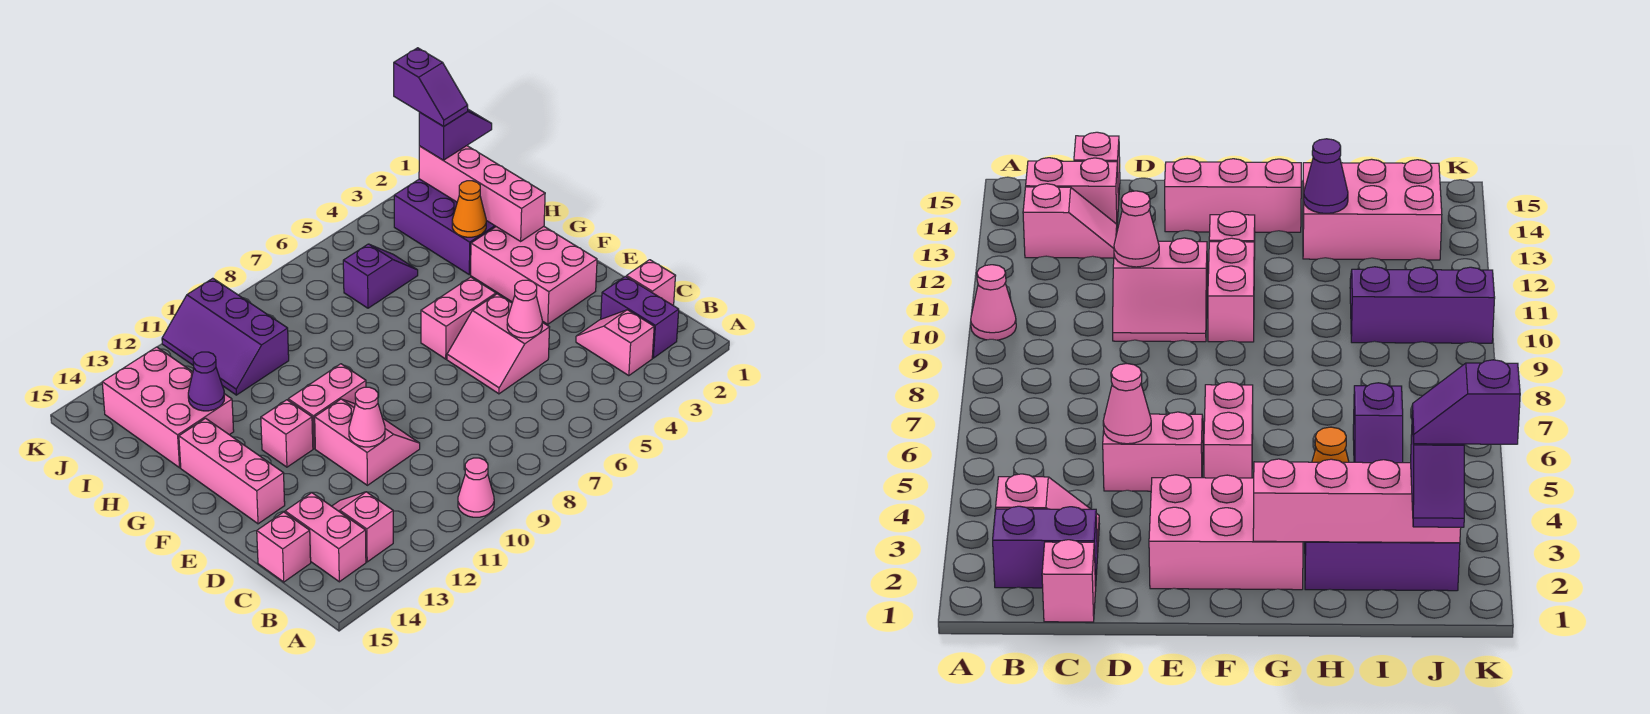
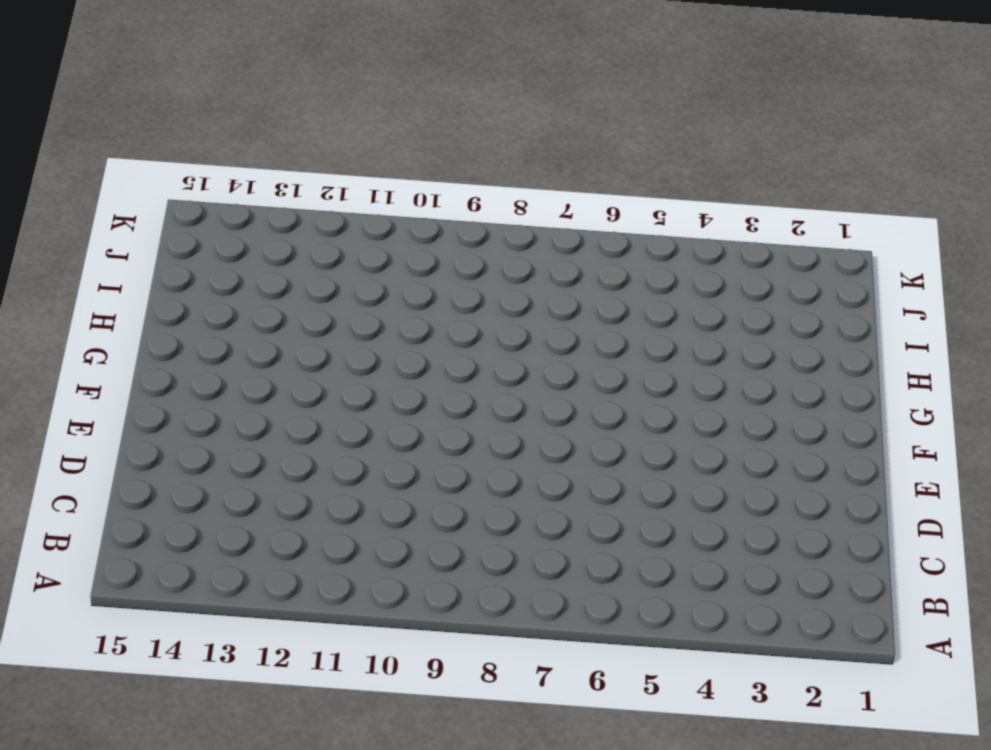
none -> pink 1x1 cone [458,458,494,517]
none -> purple 1x2 brick [601,276,679,358]
none -> pink 1x2 slope [576,310,654,376]

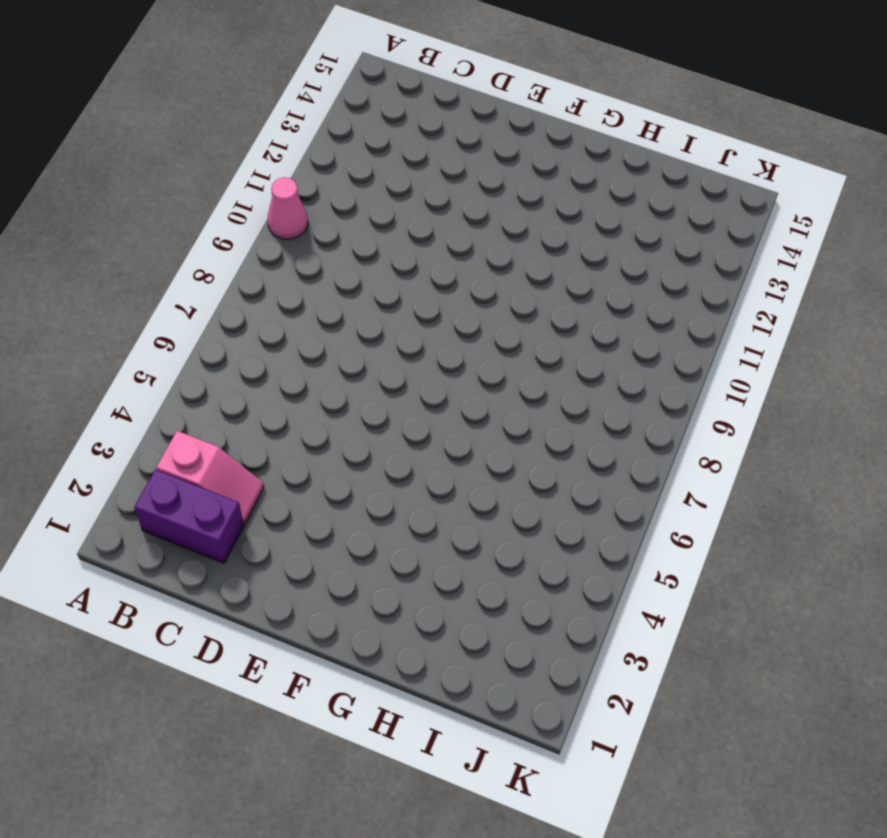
none -> pink 1x2 slope [332,492,393,562]
none -> pink 1x2 brick [285,493,366,582]
none -> pink 1x1 brick [626,260,675,306]

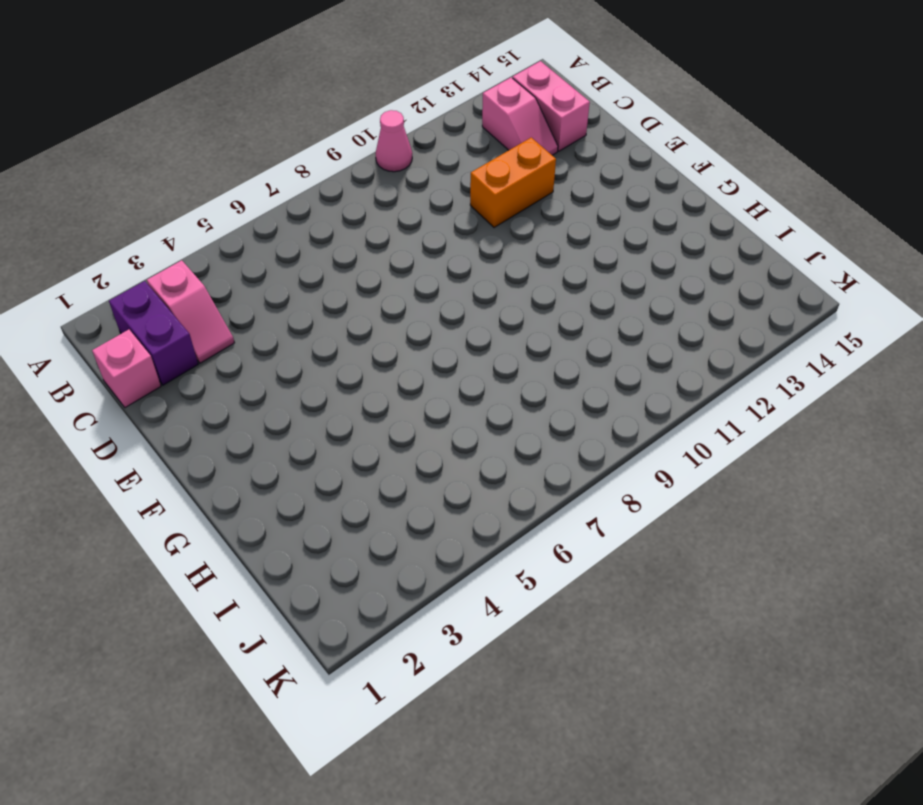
orange 1x2 brick [470,137,556,228] -> pink 2x2 slope [315,399,420,485]
none -> pink 1x1 brick [257,512,311,582]
none -> pink 2x2 slope [447,294,550,394]
none -> pink 2x3 brick [471,227,597,324]

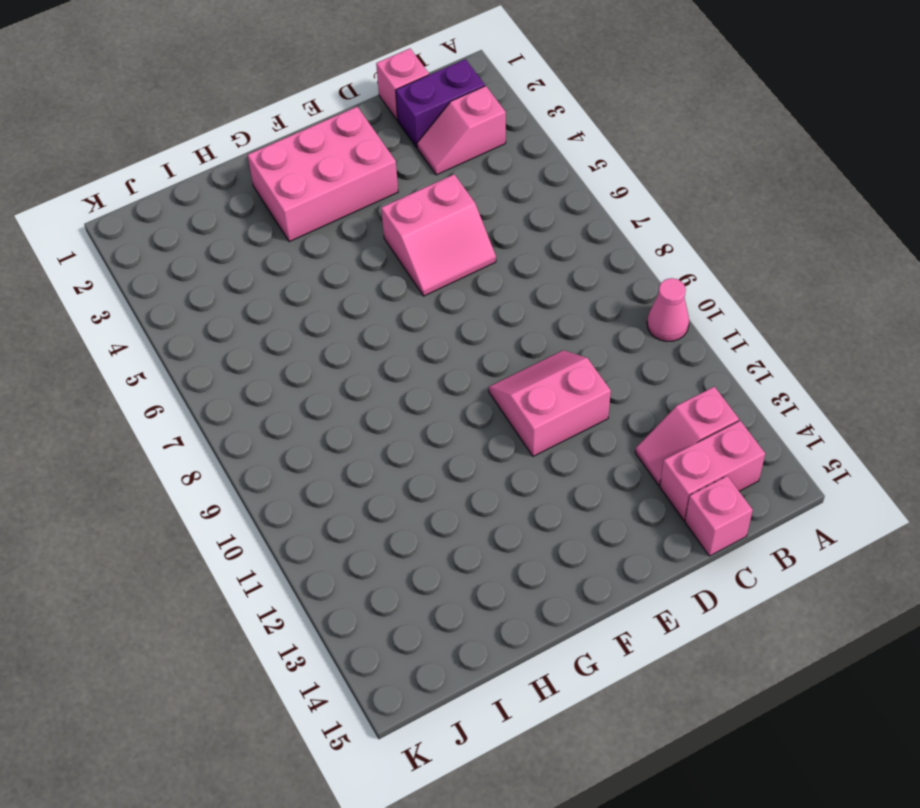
none -> pink 1x3 brick [179,418,285,524]
none -> pink 1x2 brick [421,277,496,359]
none -> pink 1x2 brick [288,364,366,449]

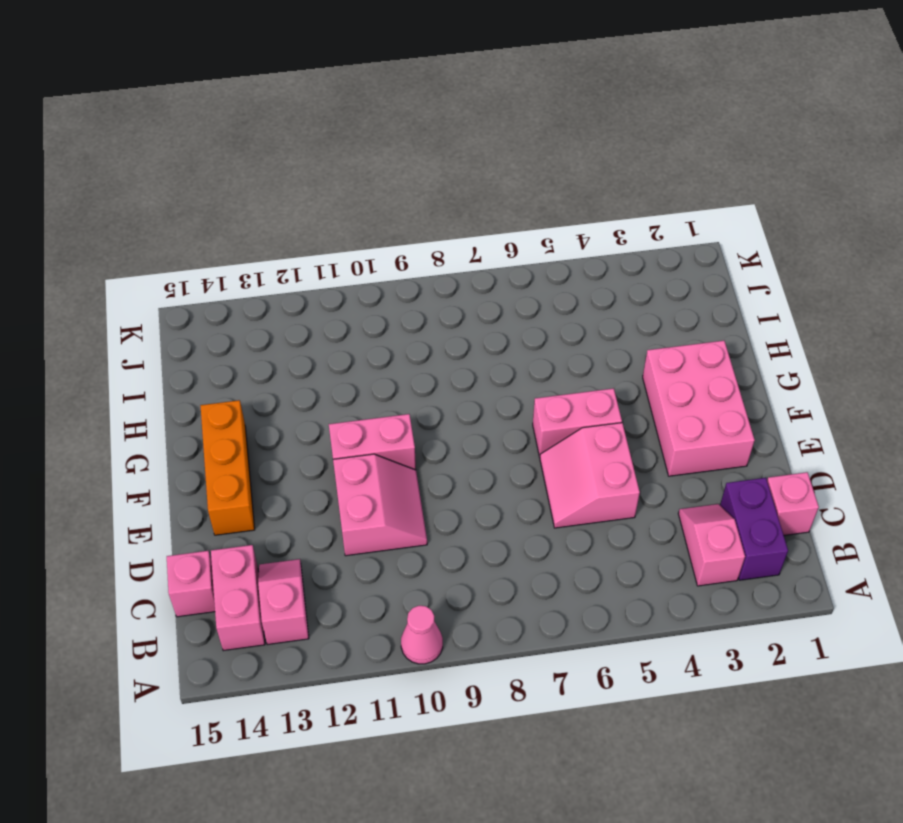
orange 1x3 brick [200,400,255,535] -> pink 1x3 brick [179,418,285,524]
none -> pink 1x1 brick [261,400,313,467]
none -> purple 2x3 brick [394,179,496,275]
none -> pink 2x3 brick [102,347,234,468]

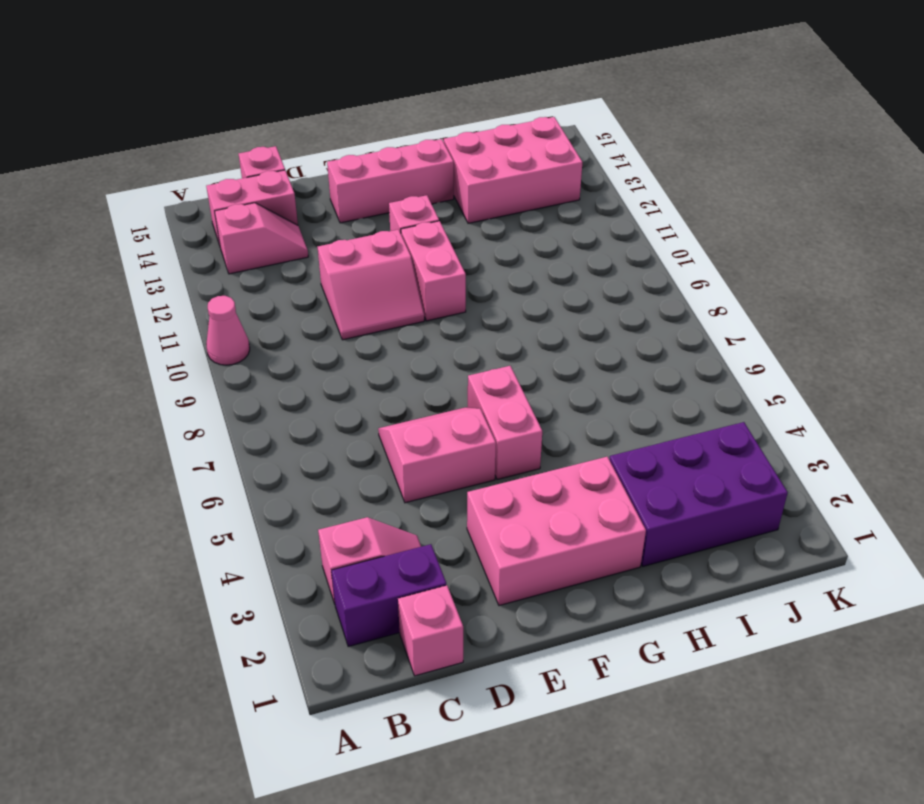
none -> purple 1x2 slope [343,244,418,308]
none -> purple 2x3 slope [162,278,289,395]
none -> pink 1x1 cone [507,280,542,338]

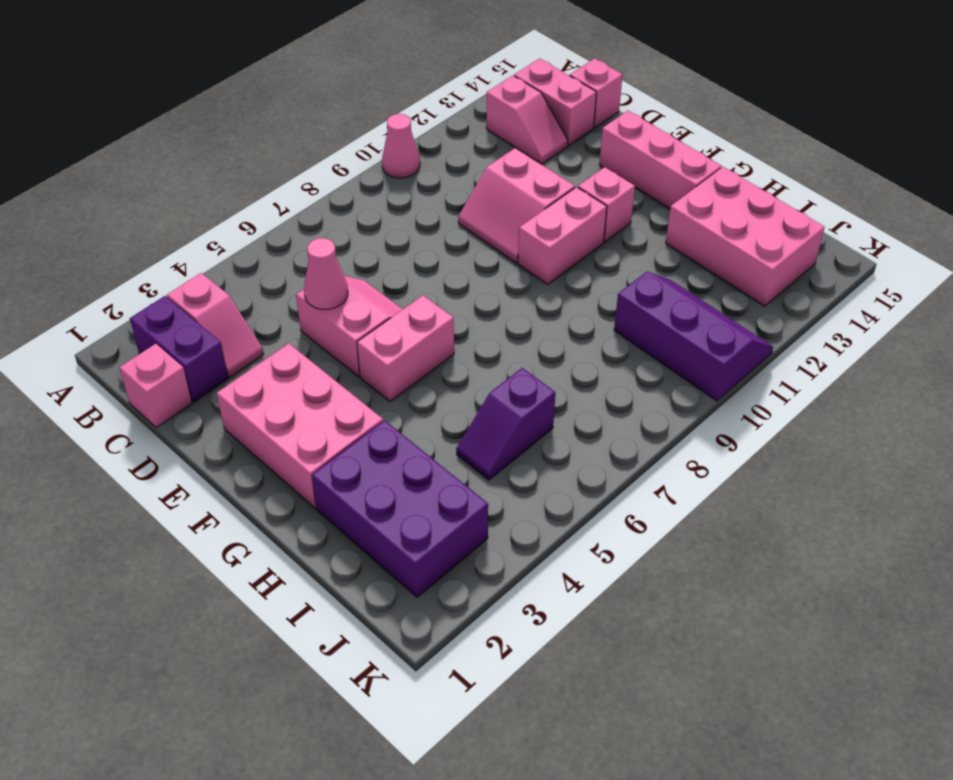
none -> pink 1x1 cone [349,387,385,447]
none -> pink 1x4 brick [419,146,545,241]
none -> orange 1x1 cone [452,181,486,237]

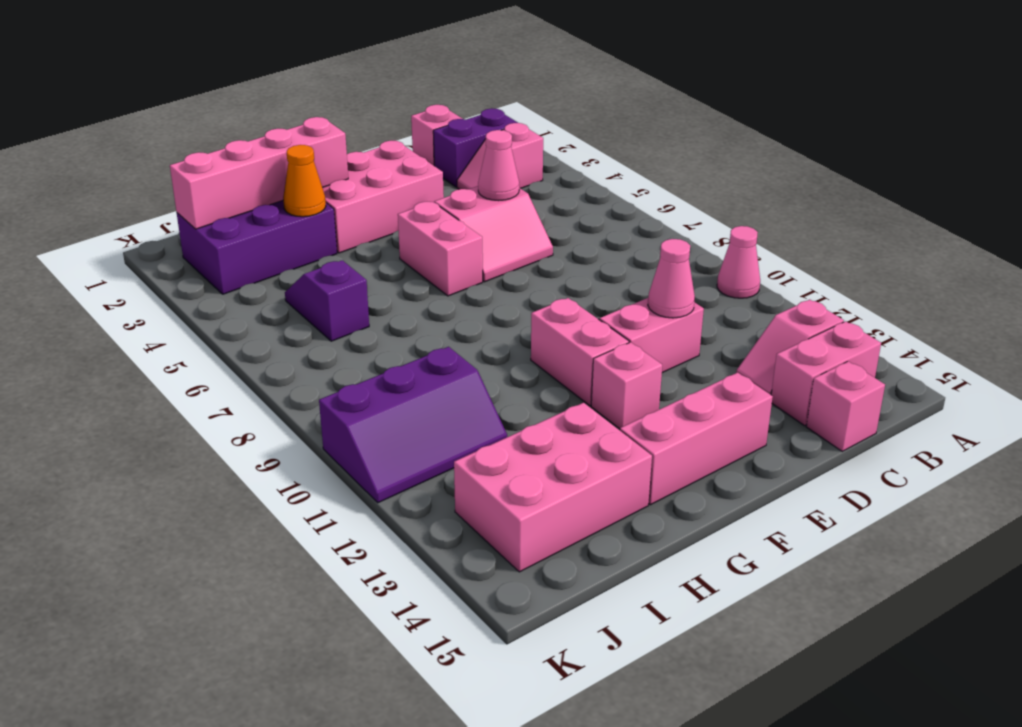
none -> purple 1x1 cone [188,352,224,411]
none -> purple 1x2 slope [419,110,492,160]
none -> purple 1x2 slope [394,48,468,126]

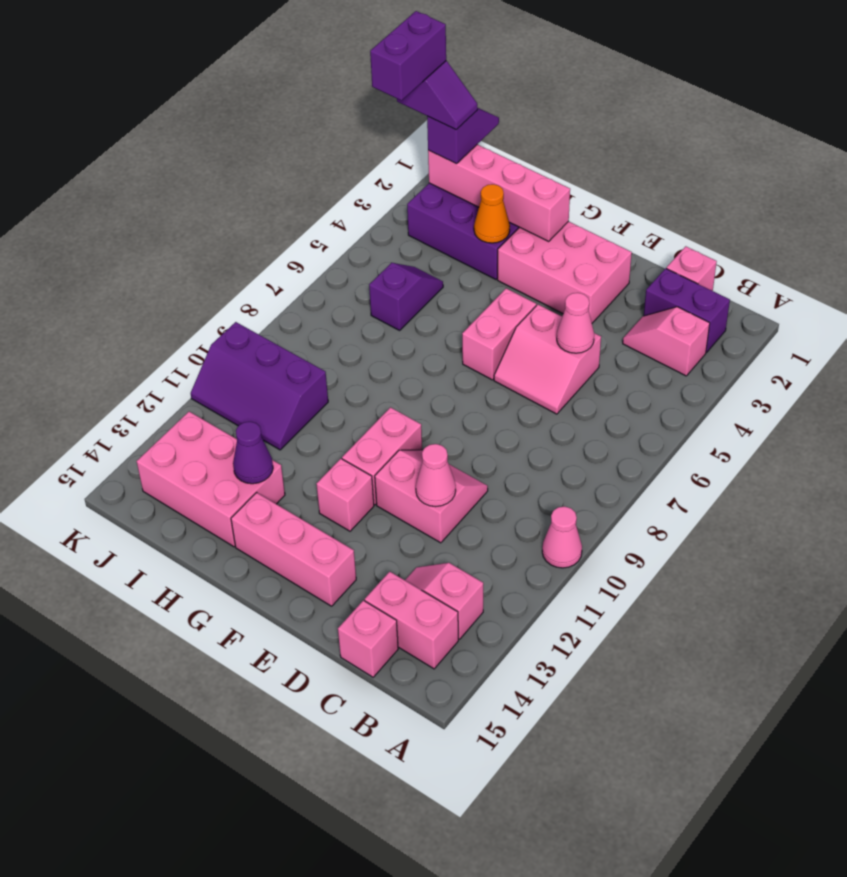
purple 1x2 brick [370,11,446,101] -> none

